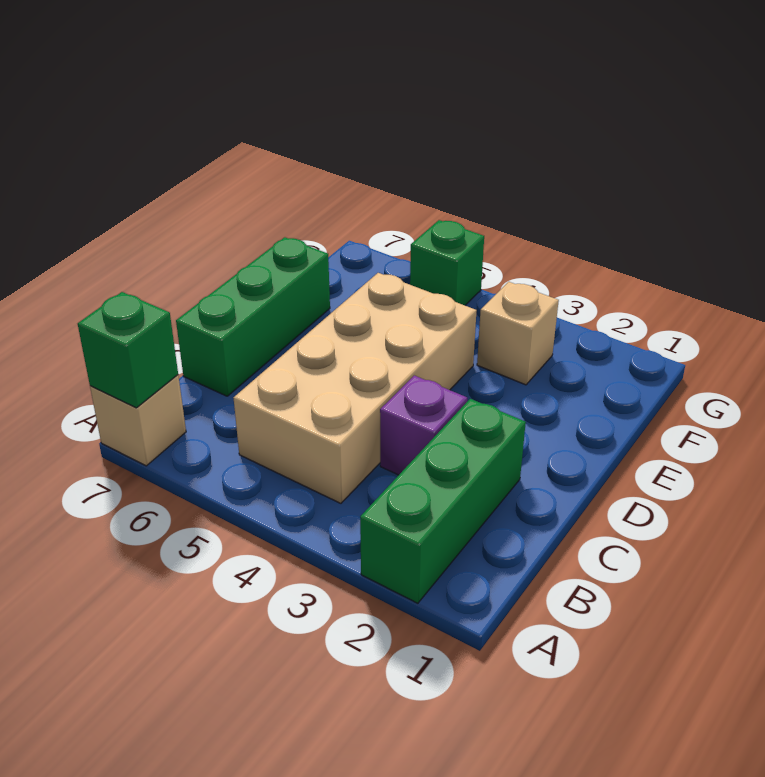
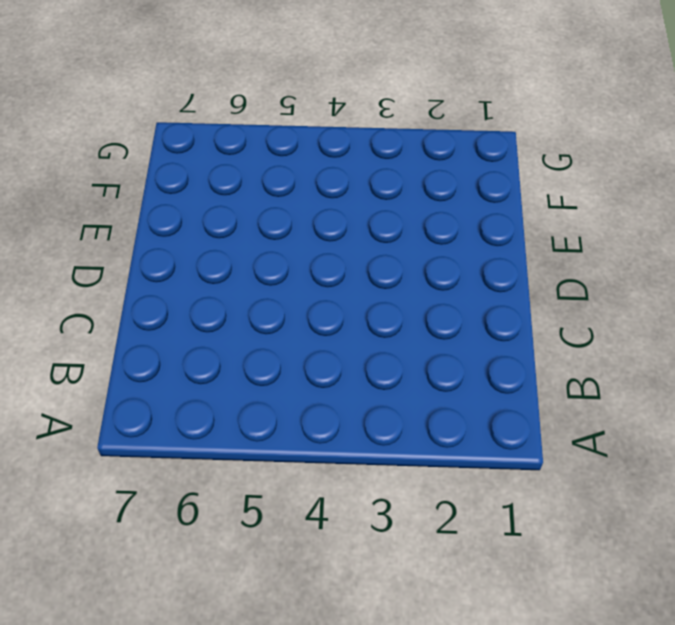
none -> green 1x3 brick [360,399,526,603]
none -> tan 1x1 brick [90,375,186,466]

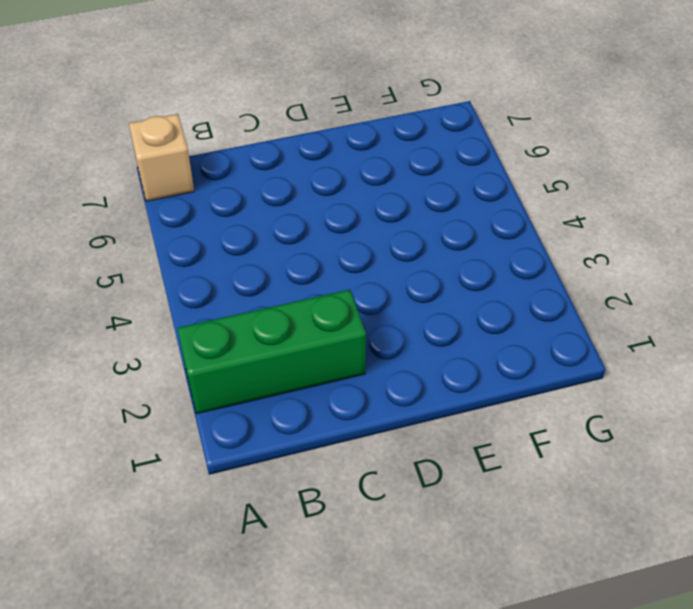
none -> tan 2x4 brick [234,273,477,503]
none -> purple 1x1 brick [380,375,467,475]

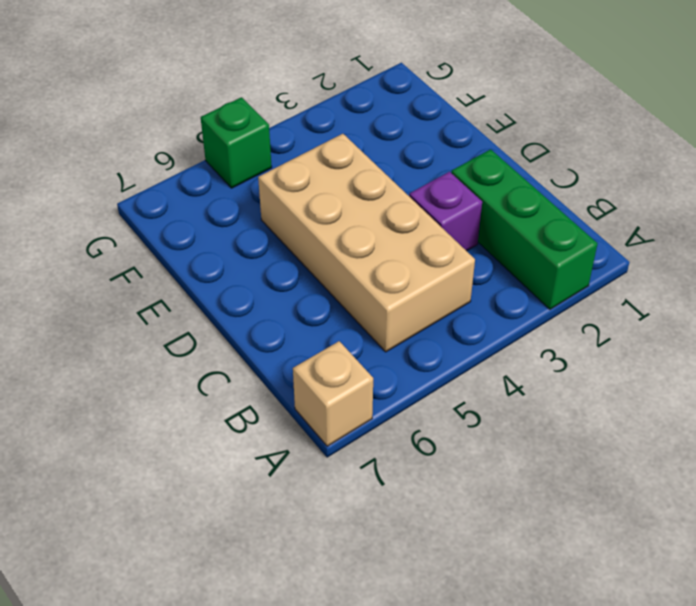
none -> green 1x3 brick [176,237,330,396]
none -> tan 1x1 brick [477,282,559,385]

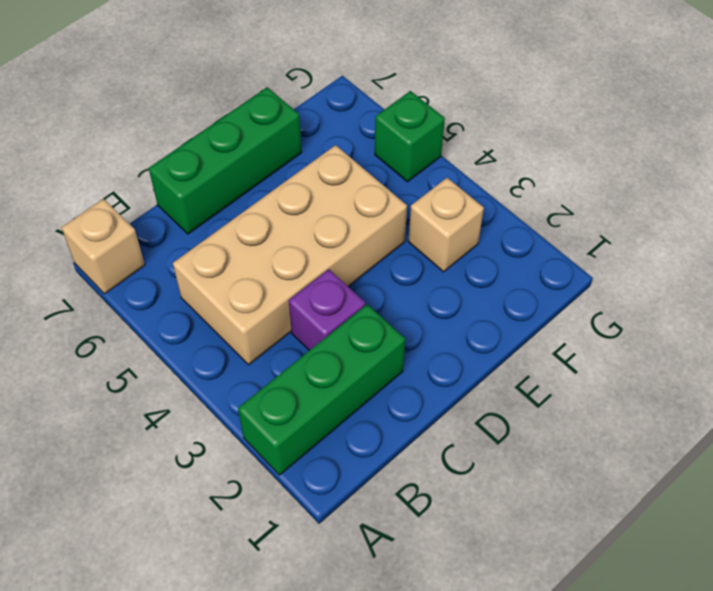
none -> green 1x1 brick [78,292,178,408]

